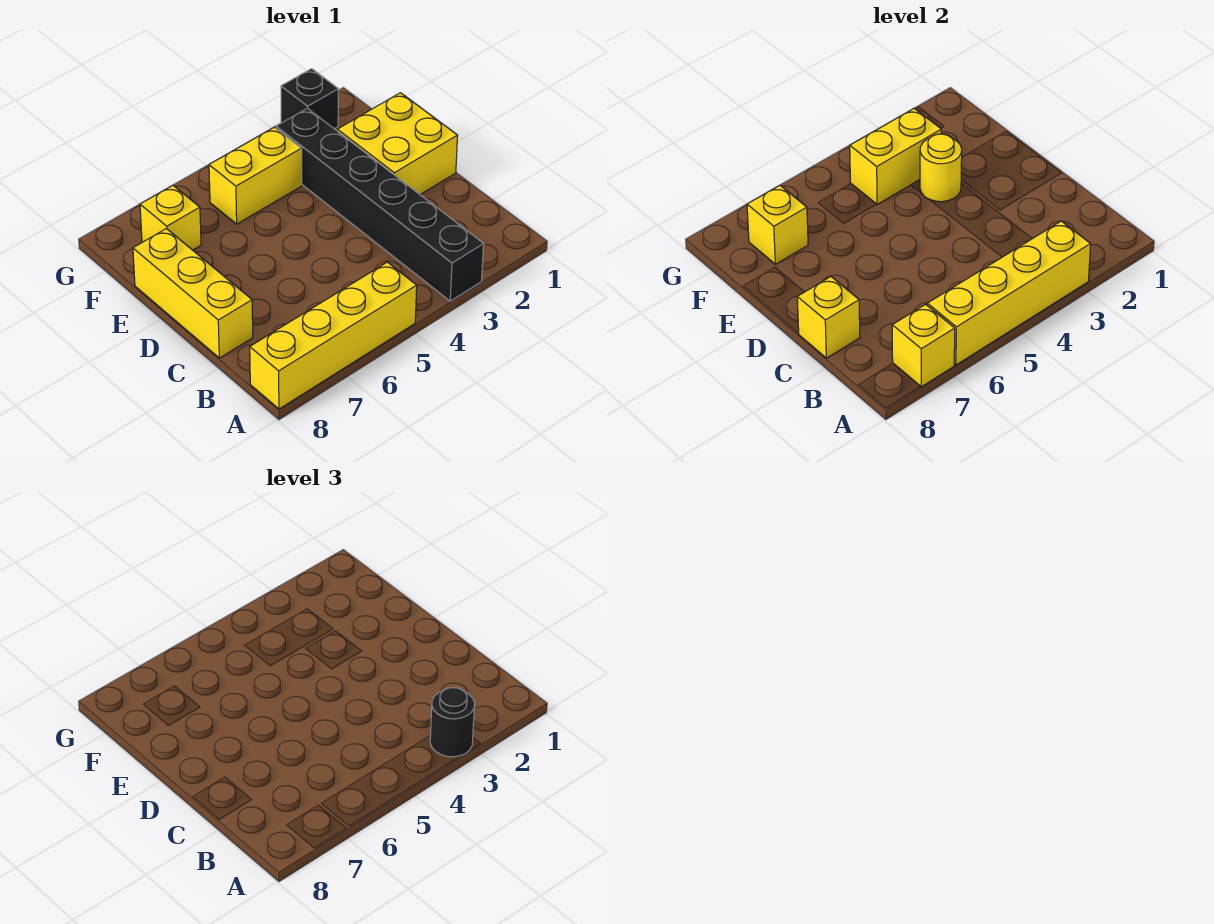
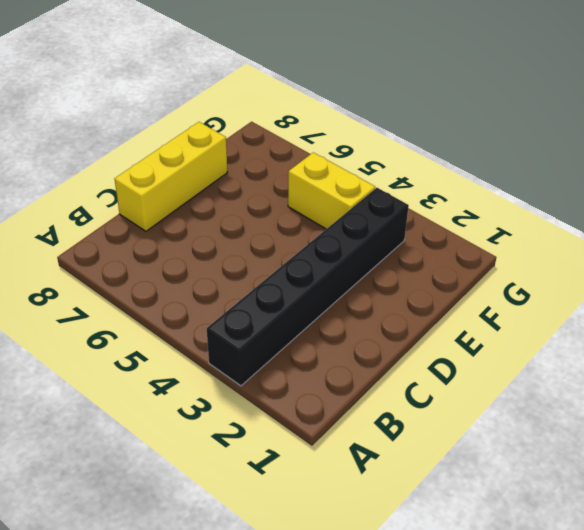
none -> yellow 1x4 brick [250,262,417,409]
none -> yellow 2x2 brick [337,93,458,195]
none -> yellow 1x1 brick [140,185,201,250]

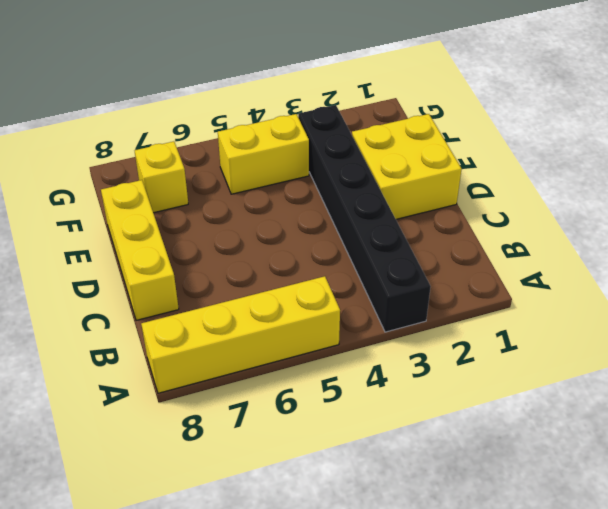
none -> black 1x1 brick [281,69,338,129]
none -> yellow 1x4 brick [927,221,1091,365]
none -> yellow 1x1 brick [892,304,955,387]

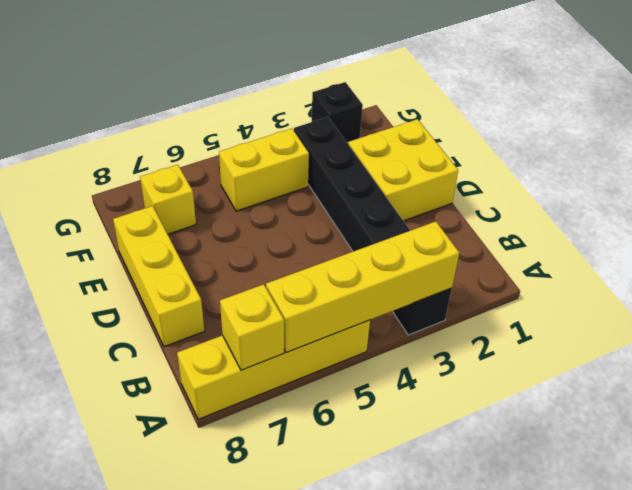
none -> yellow 1x1 brick [797,277,860,358]
none -> yellow 1x1 round brick [920,134,962,202]
none -> yellow 1x2 brick [850,108,941,205]

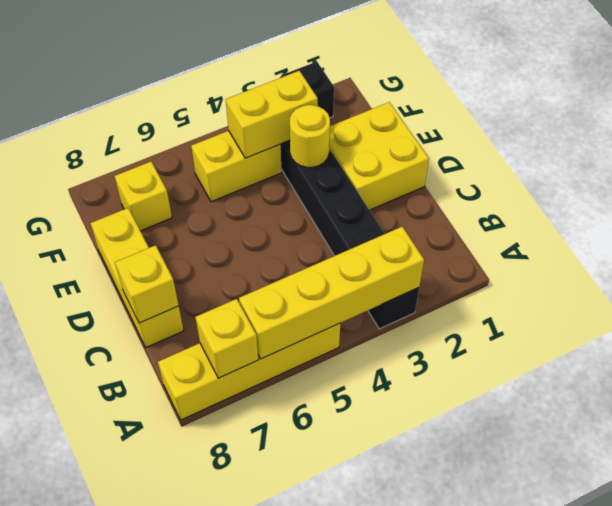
none -> yellow 1x1 brick [747,185,808,264]
none -> black 1x1 round brick [430,688,475,757]

